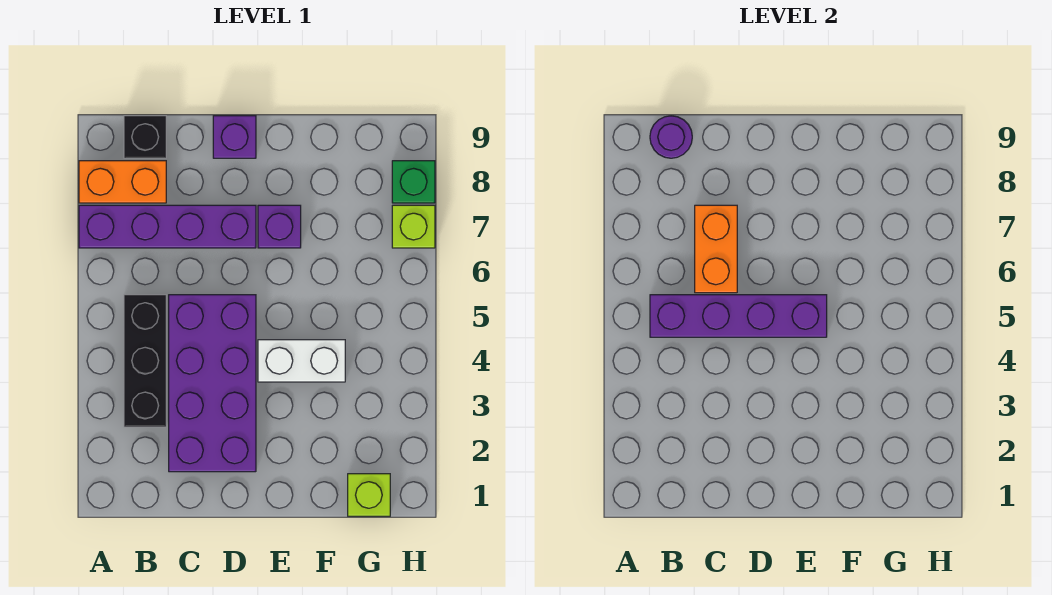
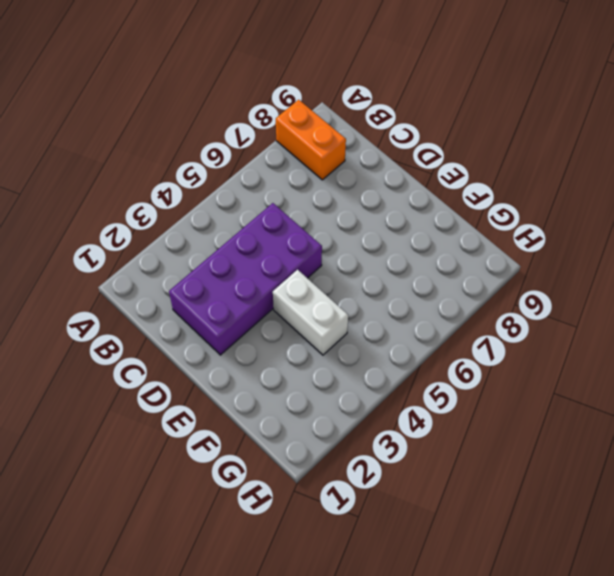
none -> purple 1x4 brick [79,205,256,248]
none -> black 1x3 brick [124,295,166,427]
none -> black 1x1 brick [124,116,166,158]

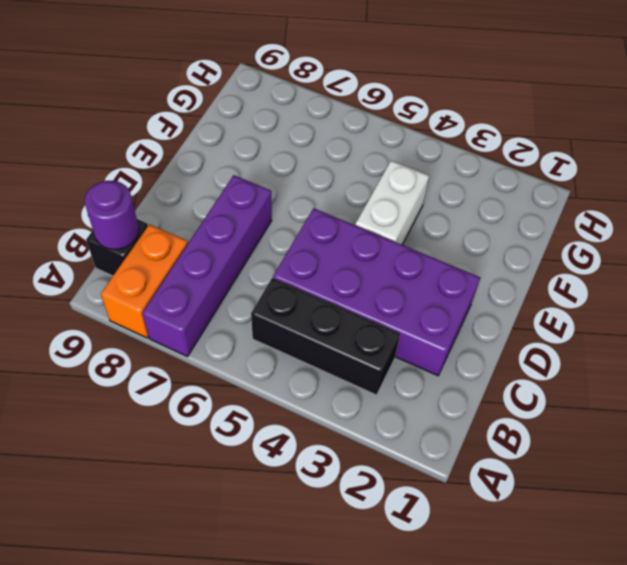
none -> purple 1x1 brick [213,116,256,158]
none -> purple 1x1 brick [258,205,301,248]
none -> lime 1x1 brick [348,474,390,516]

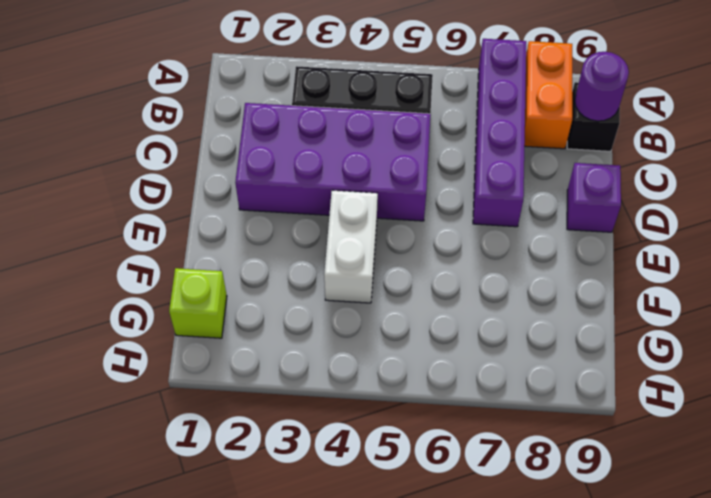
none -> purple 1x1 brick [258,205,301,248]
none -> lime 1x1 brick [392,205,435,248]
none -> green 1x1 brick [392,161,435,203]

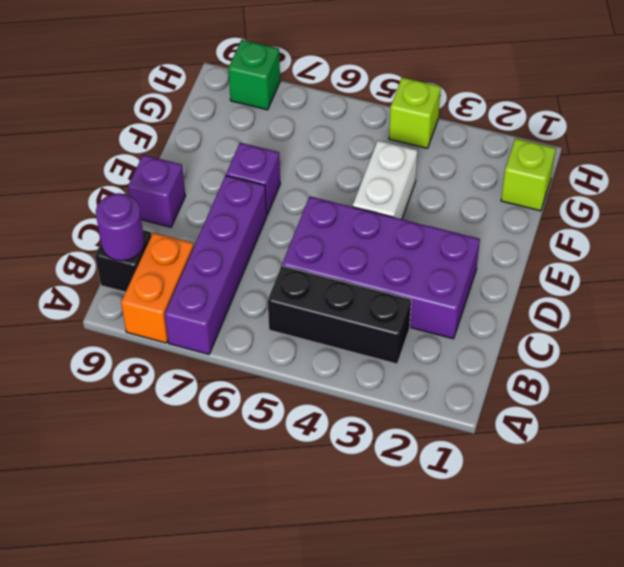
lime 1x1 brick [389,77,441,148] -> lime 1x1 brick moved to [392,205,435,248]
none -> purple 1x4 brick [650,295,827,337]
none -> orange 1x2 brick [695,205,737,293]

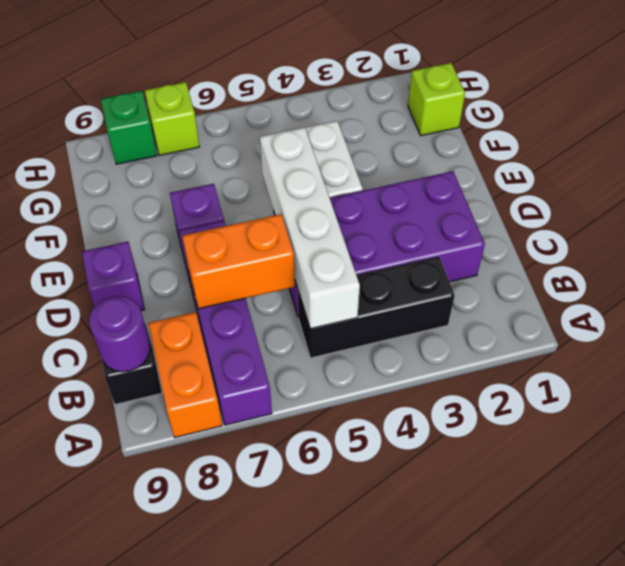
white 1x4 brick [260,127,360,329] -> purple 1x4 brick [650,295,827,337]

